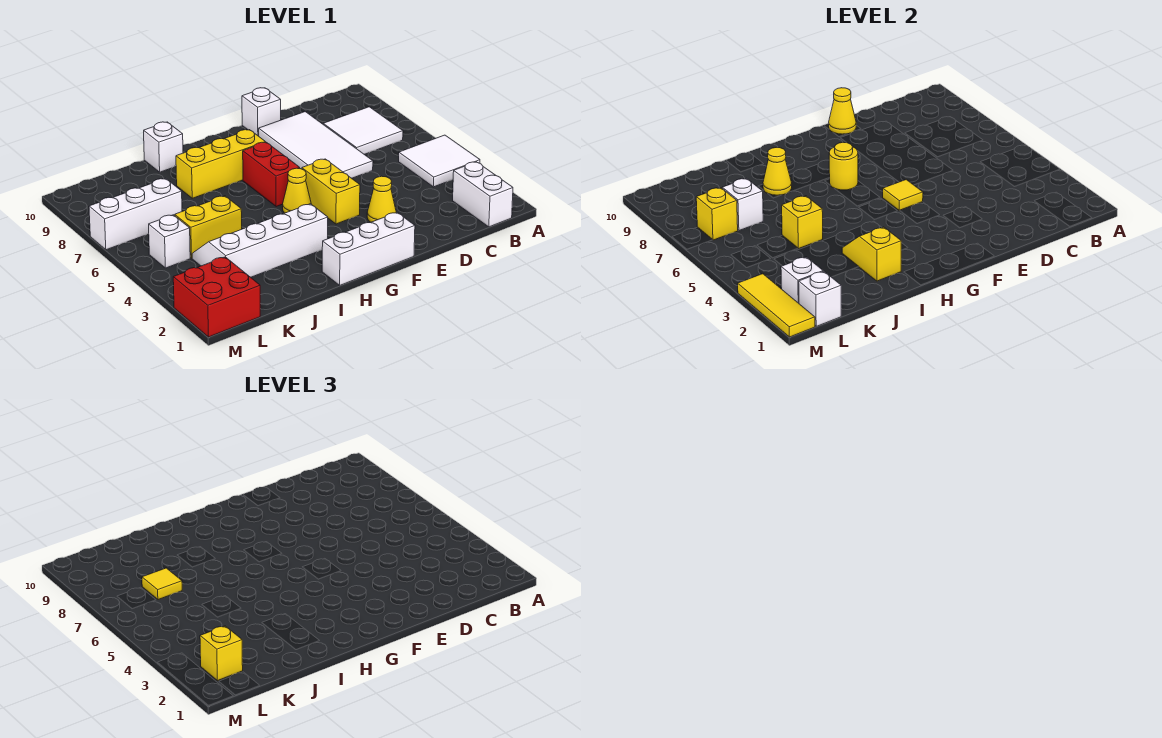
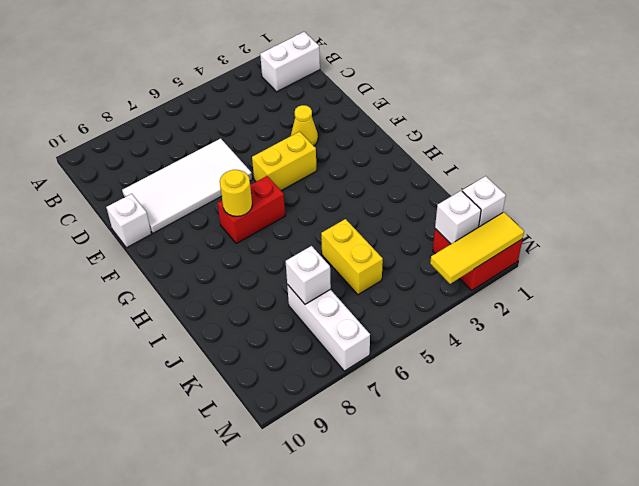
none -> white 2x2 tile [399,135,480,187]
none -> white 2x2 tile [323,107,403,154]
none -> white 1x3 brick [322,212,415,285]
none -> yellow 1x1 cone [283,168,311,213]

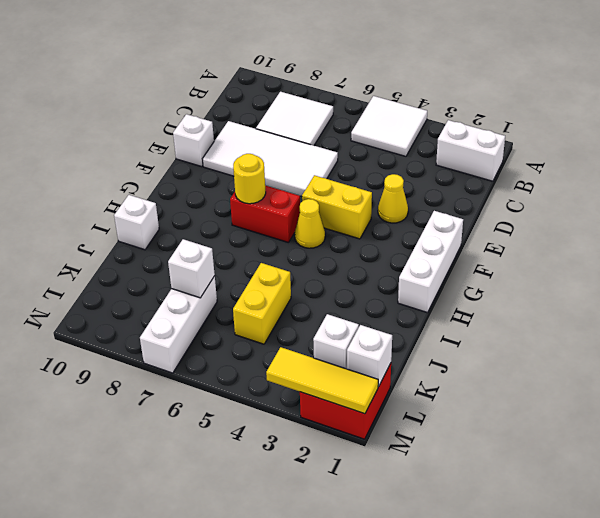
none -> yellow 1x3 brick [176,130,265,198]
none -> white 2x4 slope [192,204,328,277]
none -> white 1x1 brick [149,215,190,268]
none -> yellow 1x1 cone [829,88,856,134]

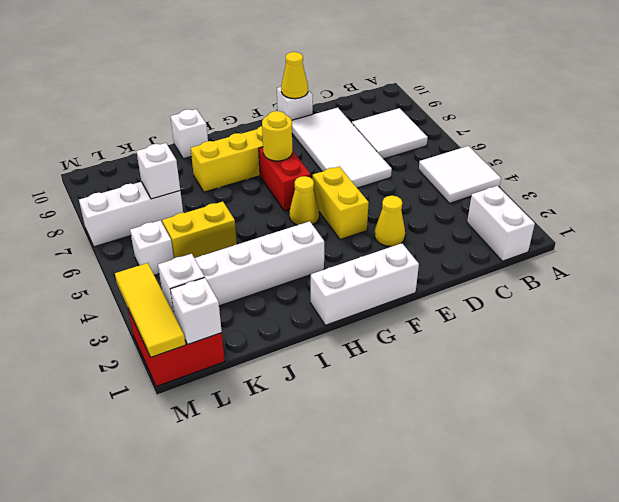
none -> yellow 1x1 tile [883,180,923,211]
none -> yellow 1x2 slope [842,227,901,281]
none -> yellow 1x1 cone [763,147,792,195]
none -> yellow 1x1 brick [782,196,823,249]

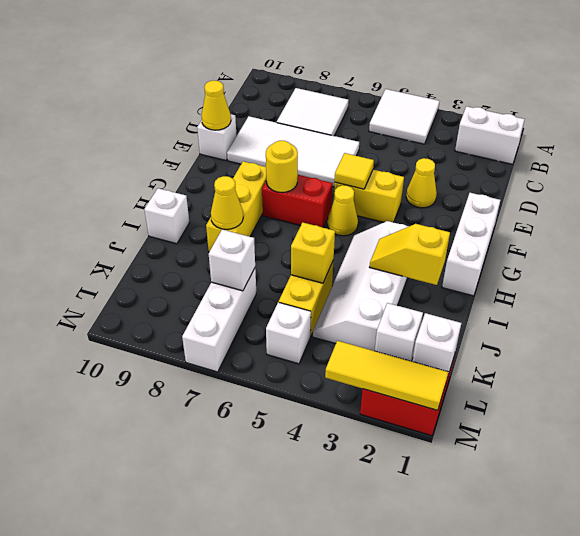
none -> yellow 1x1 brick [696,188,738,240]
none -> yellow 1x1 tile [142,568,182,600]
none -> yellow 1x1 brick [200,626,243,681]

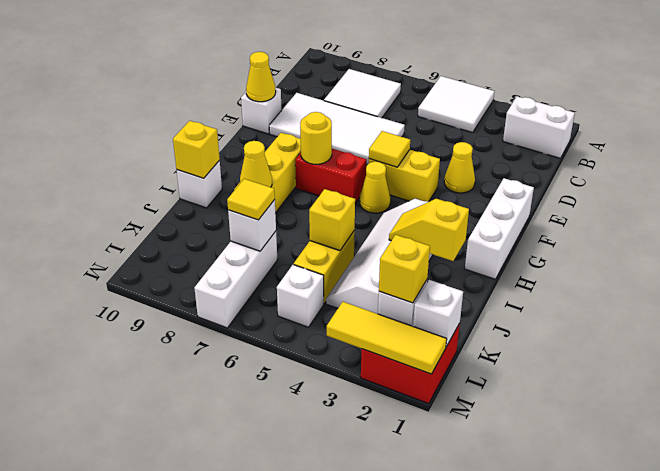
yellow 1x1 brick [173,121,220,178] -> yellow 1x1 brick moved to [696,188,738,240]

